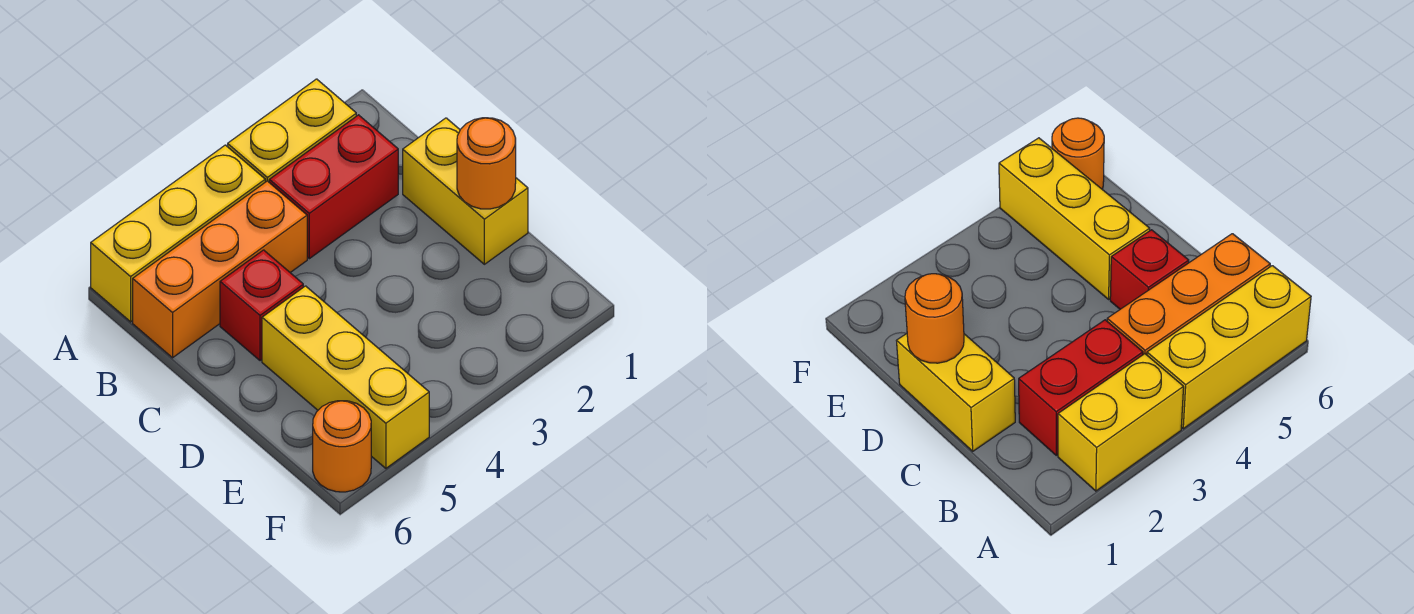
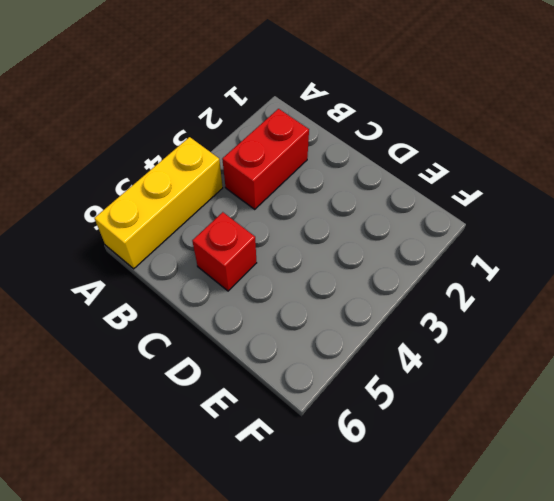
none -> yellow 1x2 brick [228,79,356,182]
none -> orange 1x3 brick [133,181,307,358]

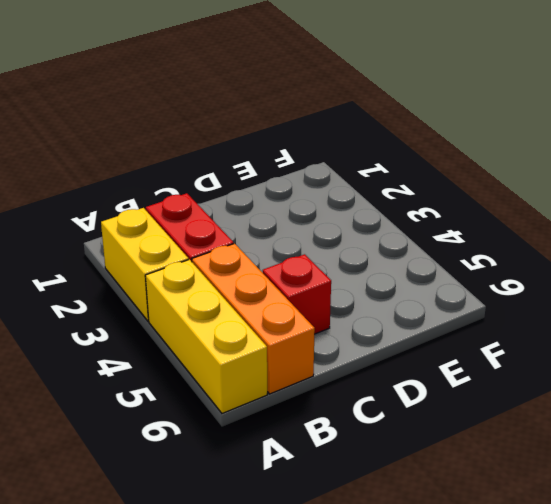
none -> yellow 1x2 brick [403,118,528,264]
none -> yellow 1x3 brick [262,286,429,468]

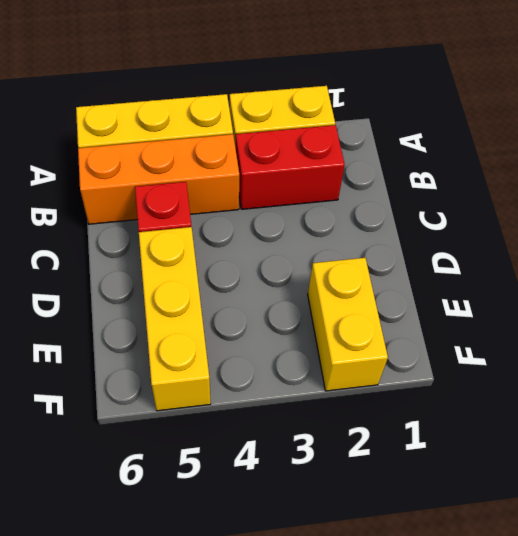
yellow 1x2 brick [308,258,388,391] -> yellow 1x2 brick moved to [403,118,528,264]
none -> orange 1x1 round brick [313,401,371,492]
none -> orange 1x1 round brick [457,118,516,209]

